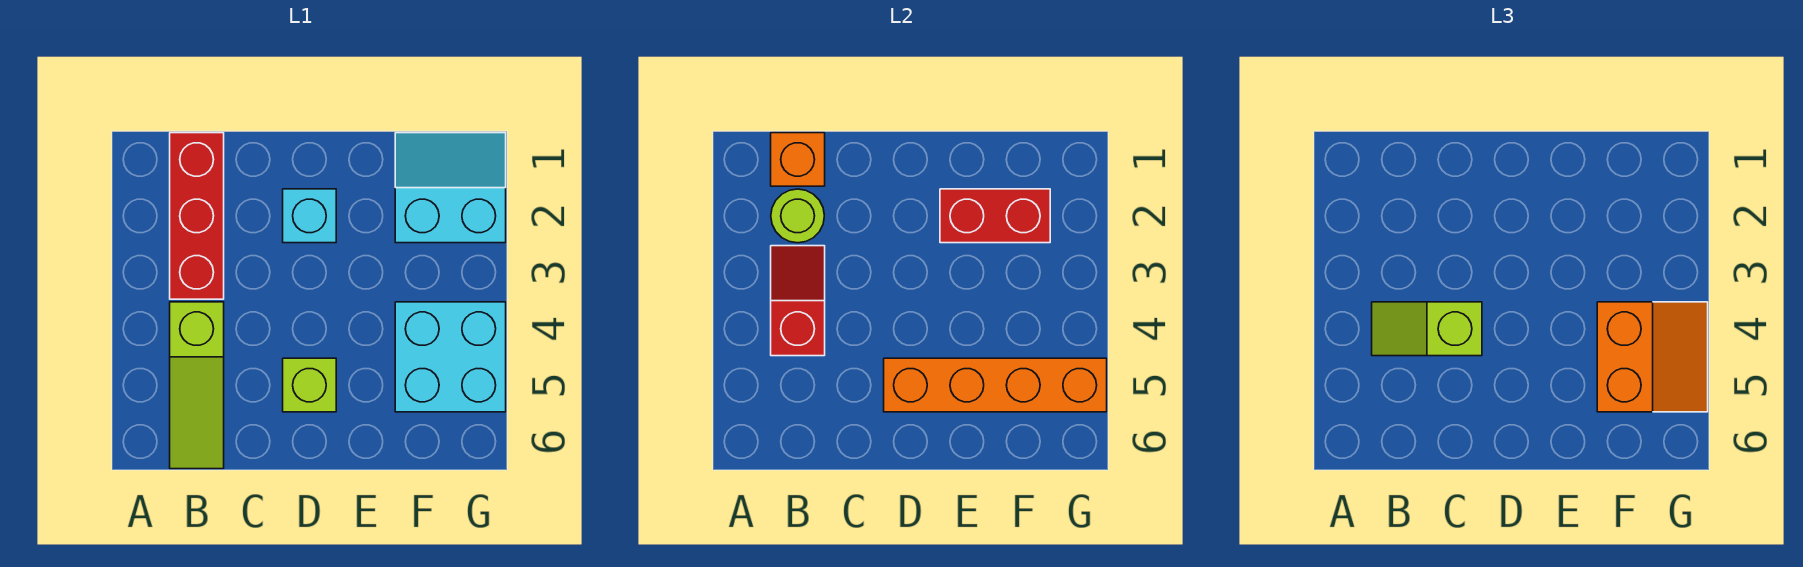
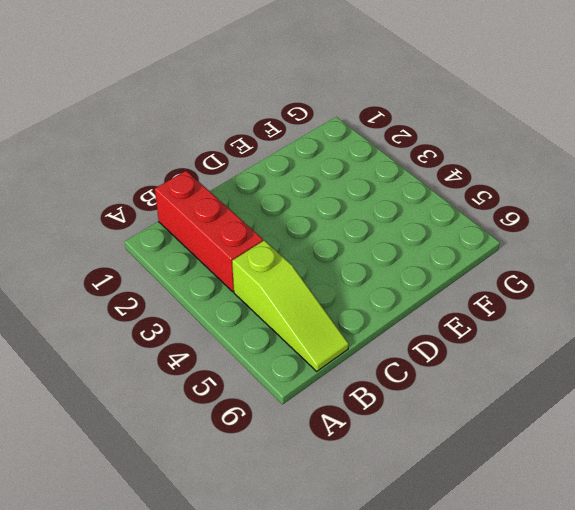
none -> cyan 1x1 brick [283,189,336,243]
none -> lime 1x1 brick [283,358,336,412]
none -> cyan 2x2 slope [395,133,506,243]

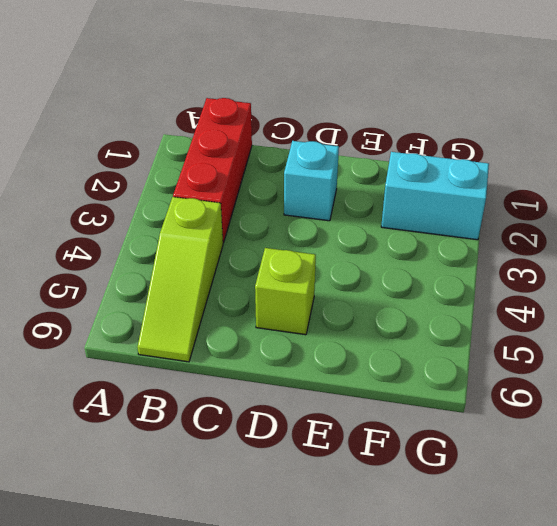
none -> cyan 2x2 brick [395,302,506,412]
none -> orange 1x1 brick [771,133,825,186]
none -> lime 1x1 round brick [771,189,824,243]

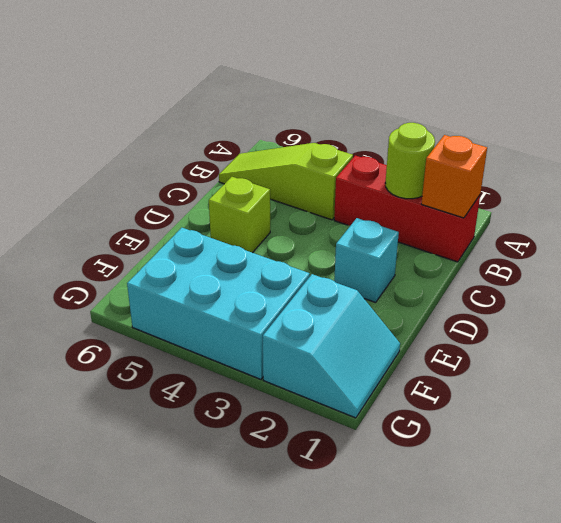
cyan 2x3 brick [127,228,310,379] -> cyan 2x2 brick [395,302,506,412]
none -> red 1x2 slope [771,246,825,356]
none -> orange 1x4 brick [884,358,1107,412]
none -> red 1x2 brick [940,189,1050,243]

